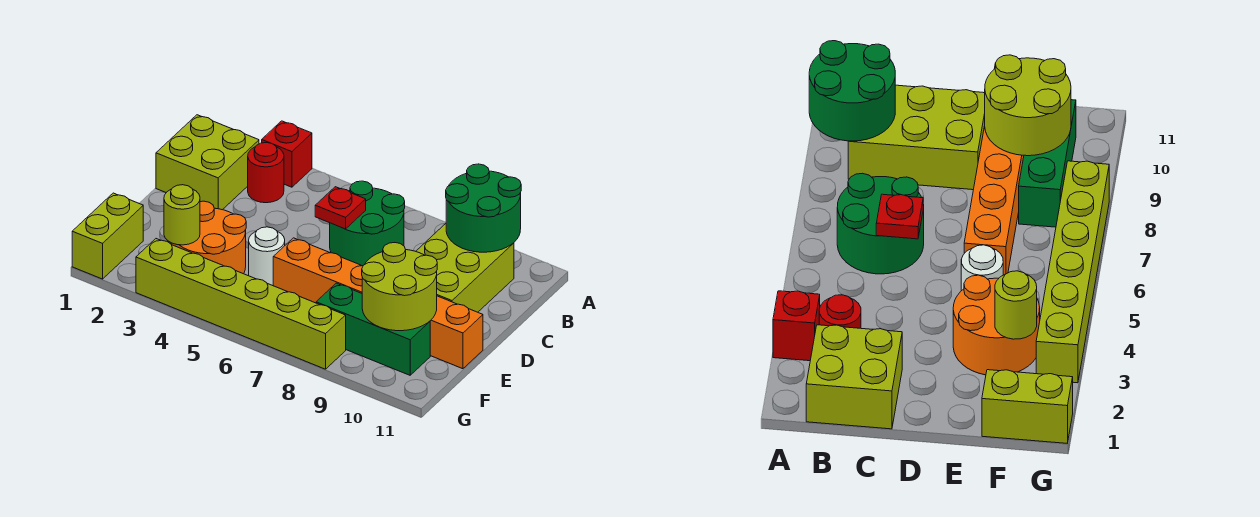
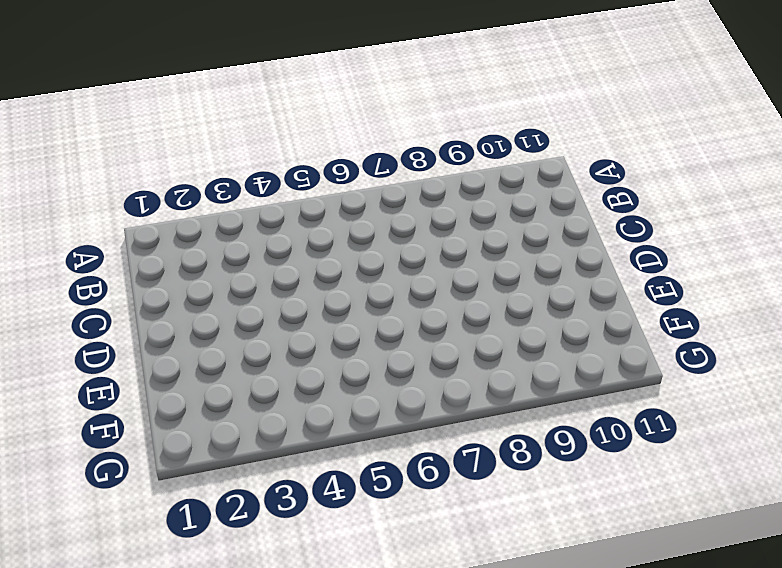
none -> red 1x1 brick [262,121,312,187]
none -> lime 2x2 brick [156,115,259,210]
none -> red 1x1 round brick [248,143,284,203]

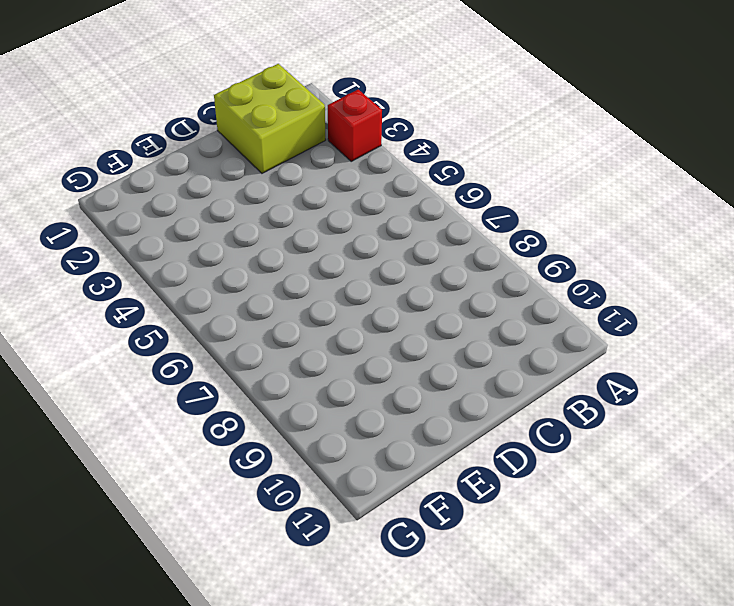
none -> red 1x1 round brick [248,143,284,203]
none -> green 2x2 round brick [330,181,405,266]
none -> lime 2x3 brick [416,224,514,312]

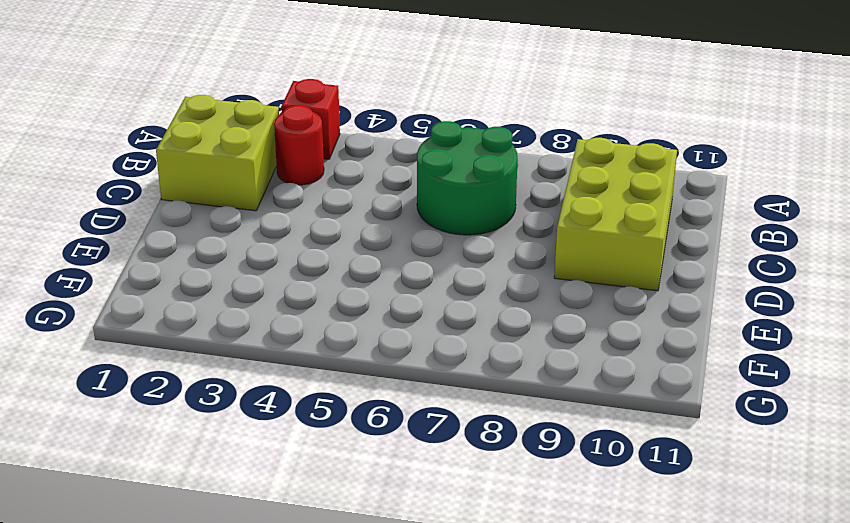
none -> orange 2x2 round brick [171,201,246,274]
none -> white 1x1 round brick [249,227,285,286]
none -> orange 1x6 brick [273,238,483,369]

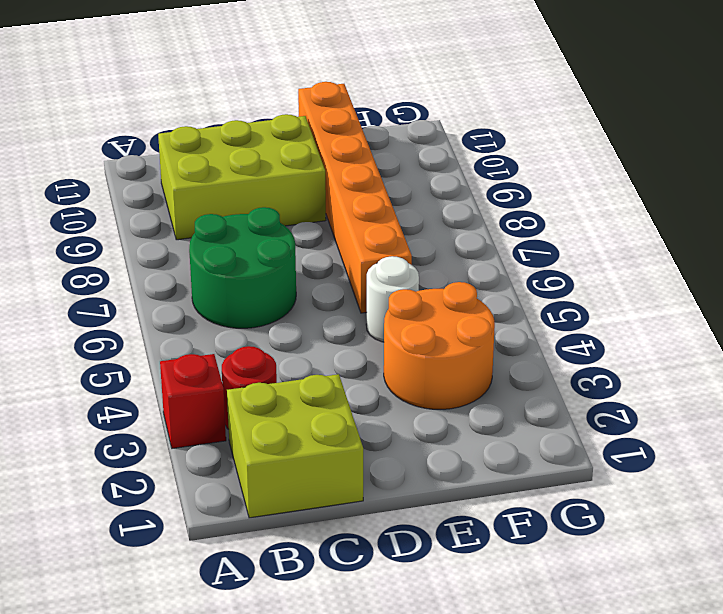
none -> lime 1x2 brick [72,193,143,279]
none -> green 1x3 brick [316,283,430,375]
none -> lime 1x6 brick [136,239,346,369]

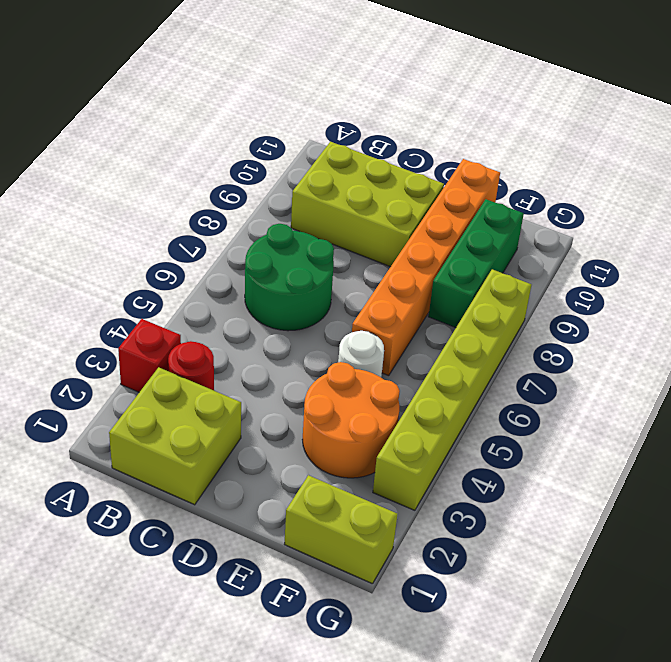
none -> green 2x2 round brick [446,164,521,252]
none -> red 1x1 plate [315,187,366,229]
none -> lime 2x2 round brick [362,243,437,331]

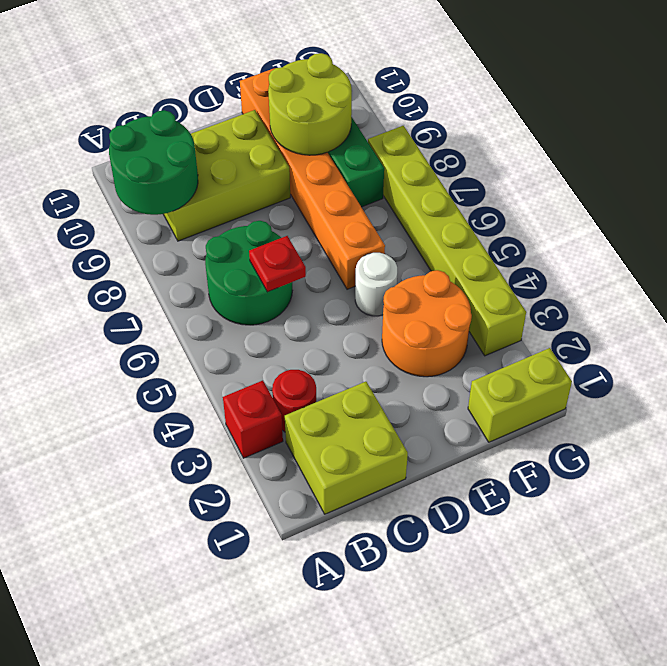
none -> lime 1x1 round brick [164,185,200,245]

